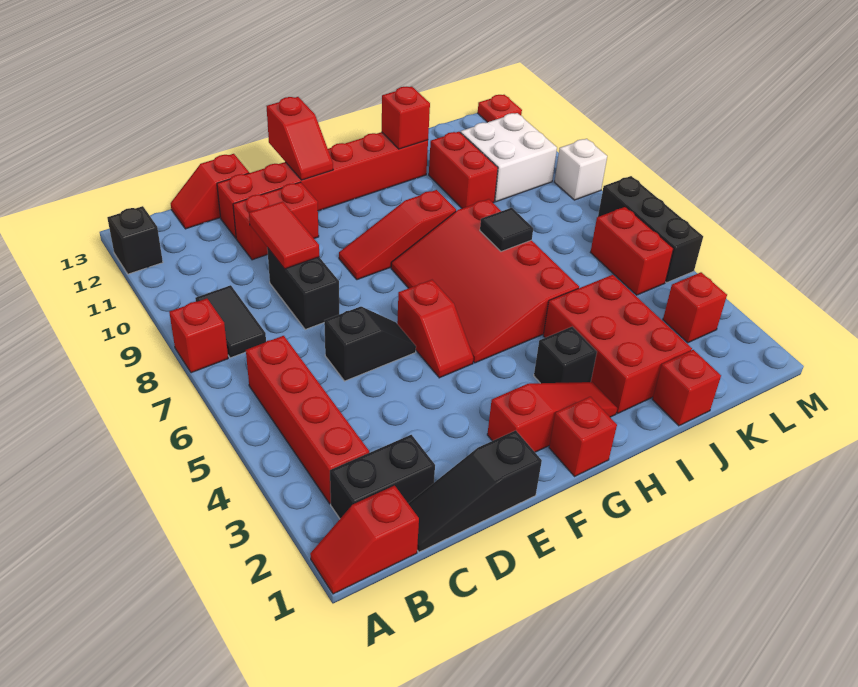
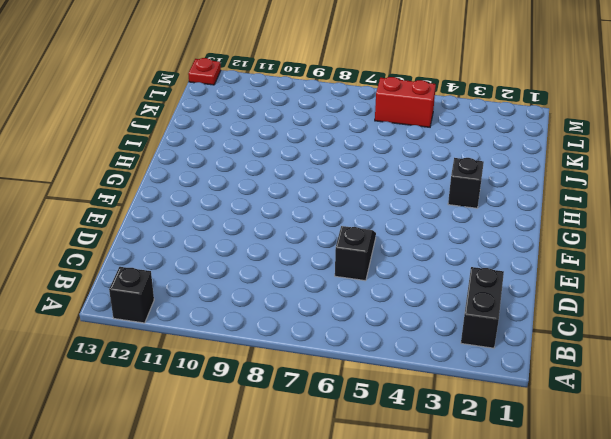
none -> red 1x2 slope [310,486,419,594]
none -> red 1x1 brick [169,298,228,373]
none -> red 1x4 brick [246,336,369,504]
none -> black 1x2 tile [195,285,266,358]

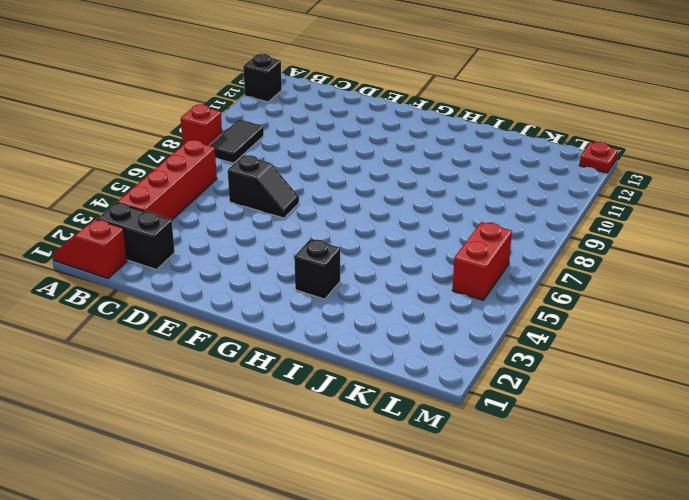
none -> black 1x3 slope [408,430,542,552]
none -> red 1x2 slope [171,154,249,229]
none -> black 1x2 brick [267,248,339,329]
none -> red 1x2 brick [233,182,319,260]

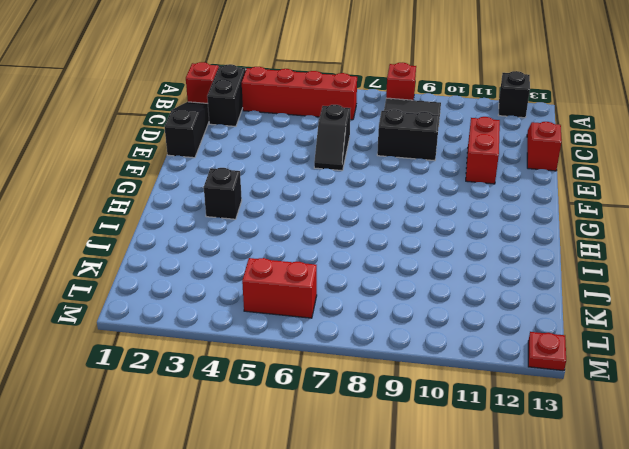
none -> red 1x6 brick [217,132,428,238]
none -> red 1x3 slope [487,382,617,452]
none -> red 1x2 slope [397,280,473,378]
none -> red 1x3 slope [339,190,456,280]

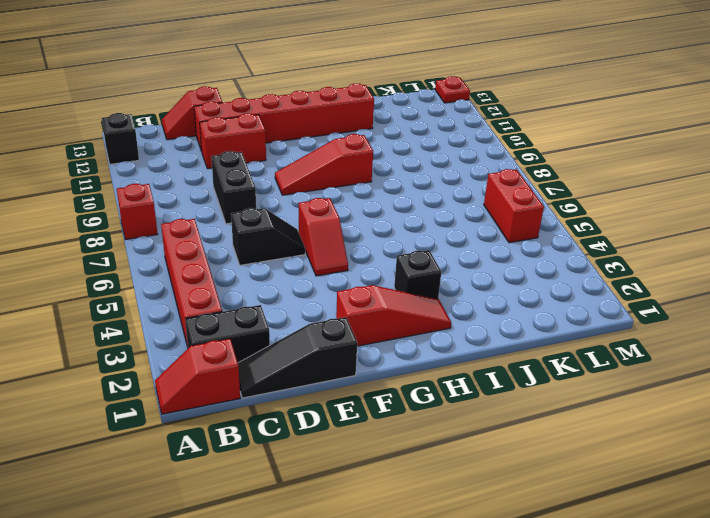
none -> black 1x2 tile [195,285,266,358]
none -> red 1x1 brick [549,397,617,476]
none -> red 3x4 slope [391,199,579,363]
none -> red 2x3 brick [543,275,692,413]

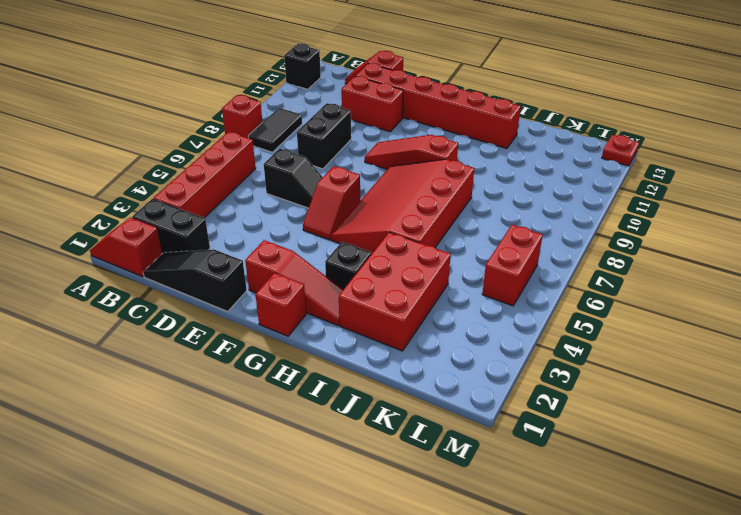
none -> red 1x1 brick [652,350,721,426]
none -> red 1x2 brick [429,132,498,208]
none -> white 2x2 brick [460,113,557,202]
none -> red 1x1 brick [663,272,727,343]

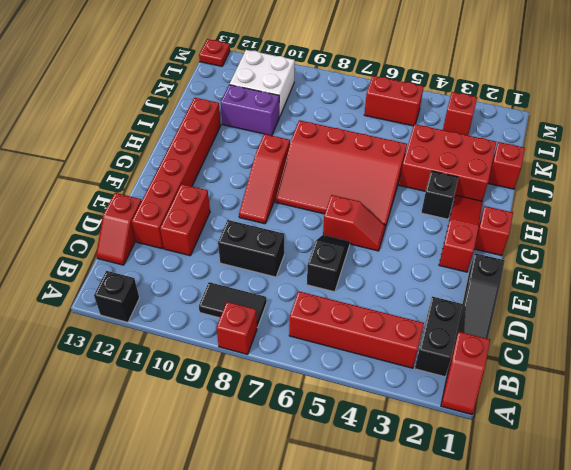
purple 1x2 brick [221,85,279,136] -> red 1x2 brick [429,132,498,208]
none -> black 1x3 brick [598,176,703,283]
none -> white 1x1 brick [555,139,607,200]
none -> red 1x2 tile [249,202,319,269]
none -> red 1x2 slope [267,97,333,180]

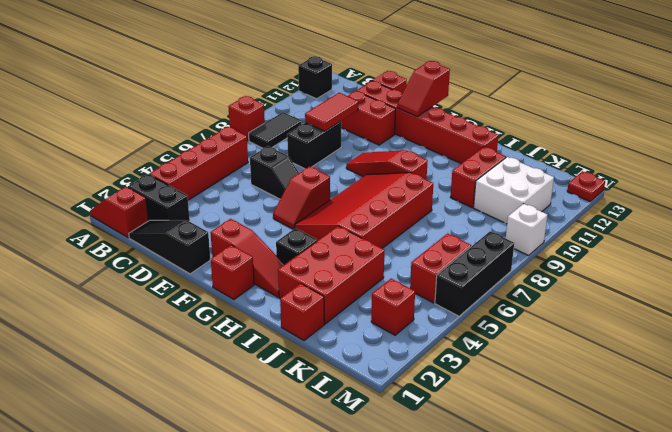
none -> black 1x1 tile [480,208,533,252]
none -> red 1x1 brick [382,87,430,149]

